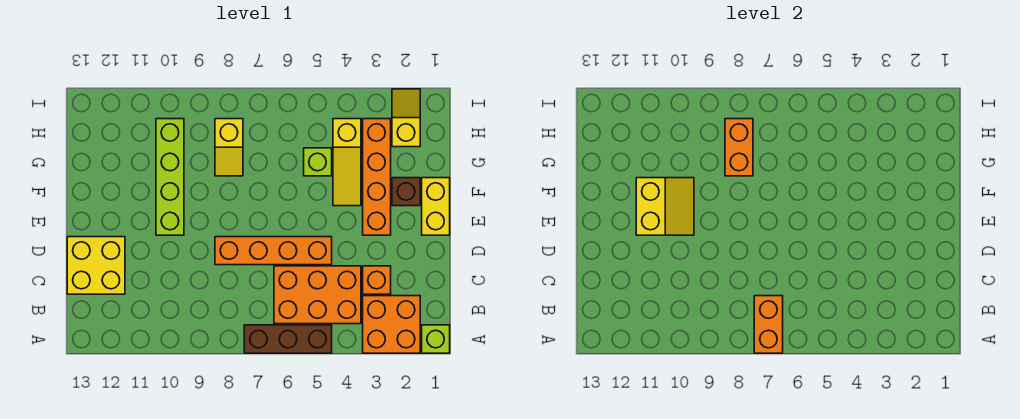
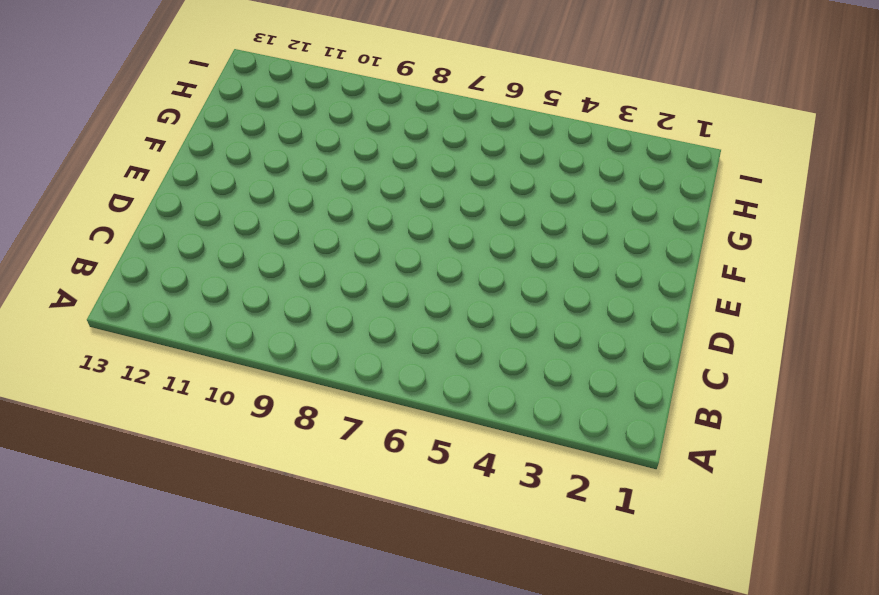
none -> lime 1x1 brick [422,325,450,353]
none -> orange 2x2 brick [363,296,420,353]
none -> brown 1x3 brick [244,325,332,353]

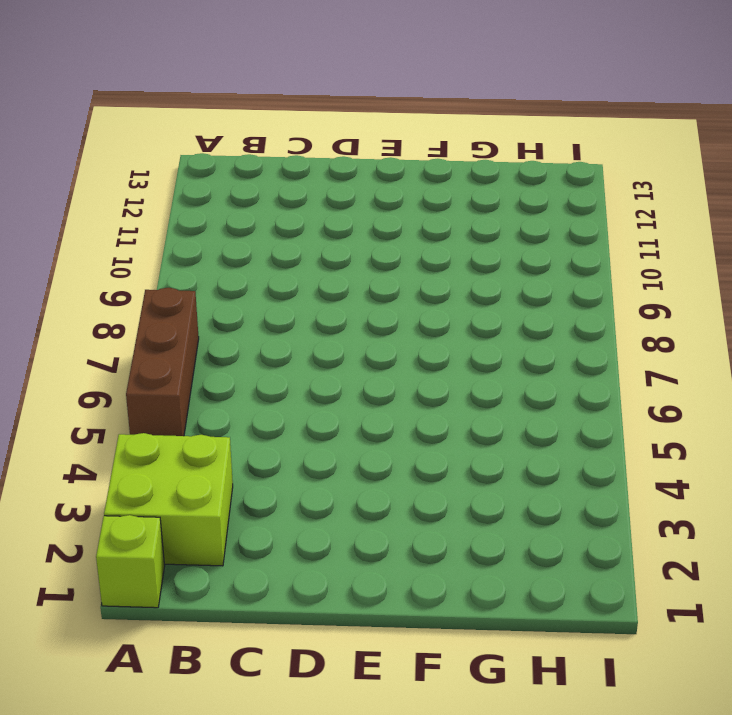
lime 2x2 brick [104,433,233,566] -> orange 2x2 brick [363,296,420,353]
none -> orange 2x3 brick [274,266,361,324]
none -> orange 1x1 brick [363,266,391,294]
none -> yellow 2x2 brick [67,237,125,294]

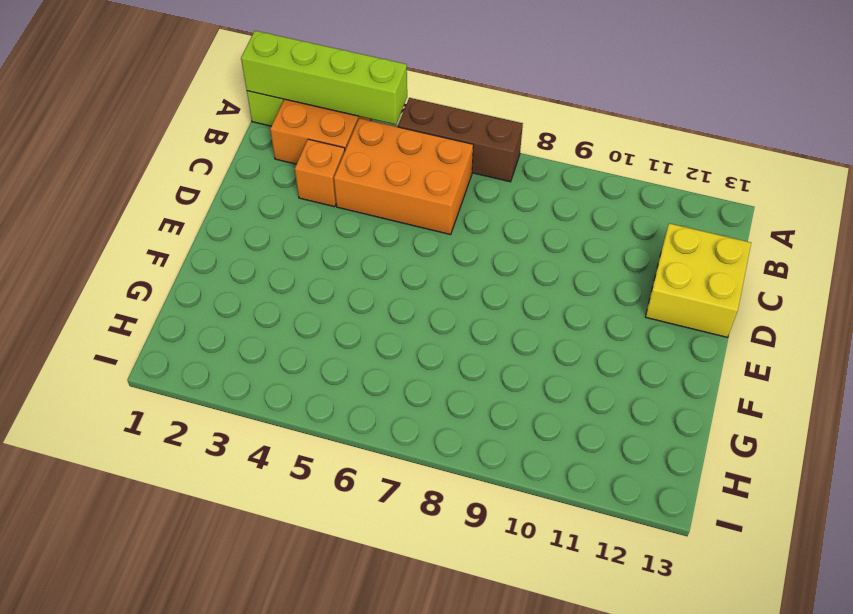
lime 1x4 brick [241,31,407,125] -> lime 1x4 brick turned to [156,119,184,235]
none -> orange 1x4 brick [215,237,332,265]
none -> yellow 1x2 brick [422,178,450,235]
none -> orange 1x4 brick [363,119,391,235]

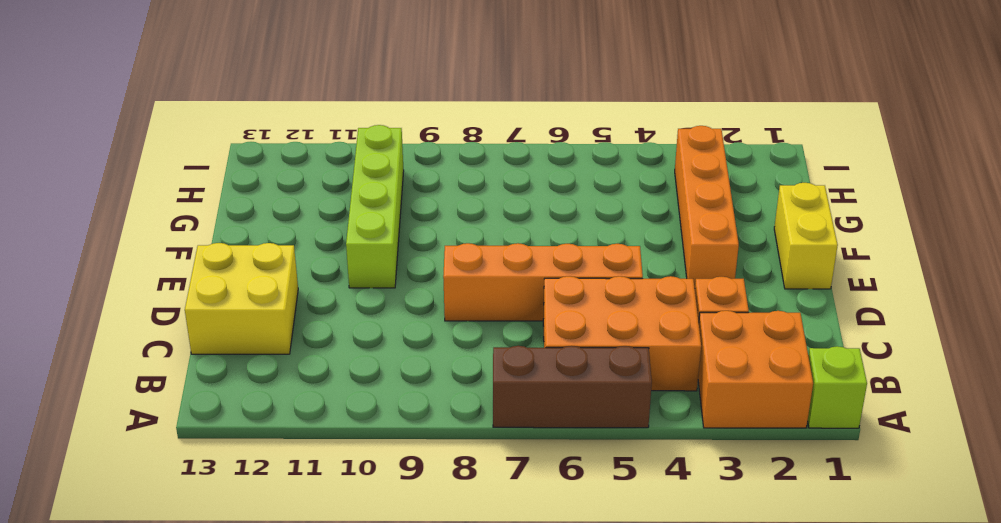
none -> brown 1x1 brick [392,178,420,206]
none -> yellow 1x3 slope [333,119,361,206]
none -> lime 1x1 brick [304,148,332,176]

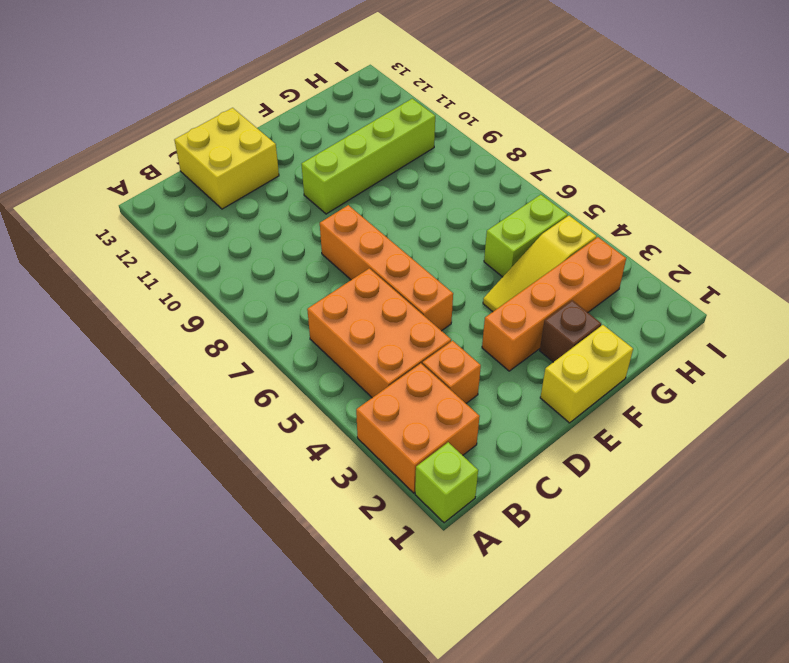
lime 1x2 brick [484,195,567,277] -> lime 1x1 brick [304,148,332,176]
none -> brown 1x3 brick [244,325,332,353]
none -> yellow 1x2 slope [215,119,243,176]
none -> yellow 1x2 slope [392,89,420,147]

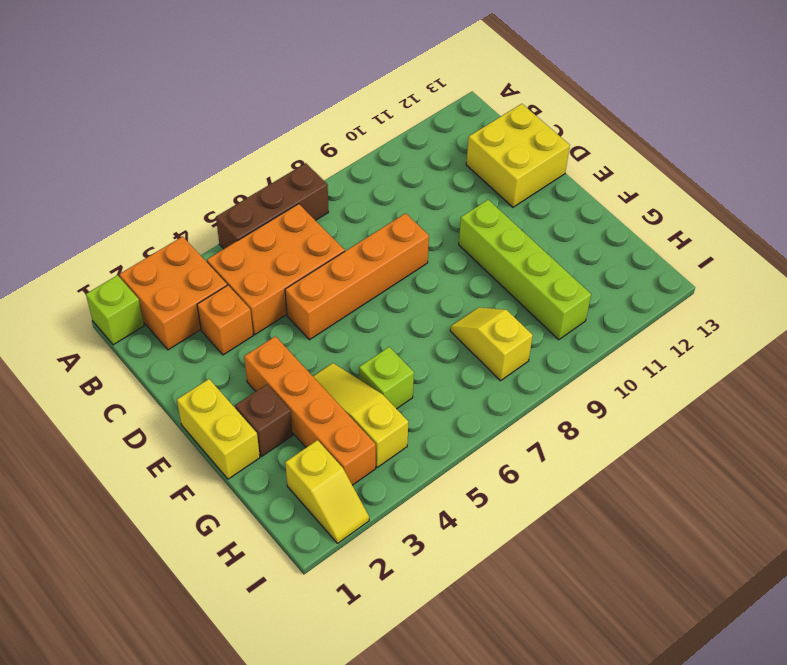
none -> orange 1x2 brick [754,296,783,353]
none -> yellow 2x2 slope [636,178,694,235]
none -> orange 1x2 brick [725,119,753,176]

